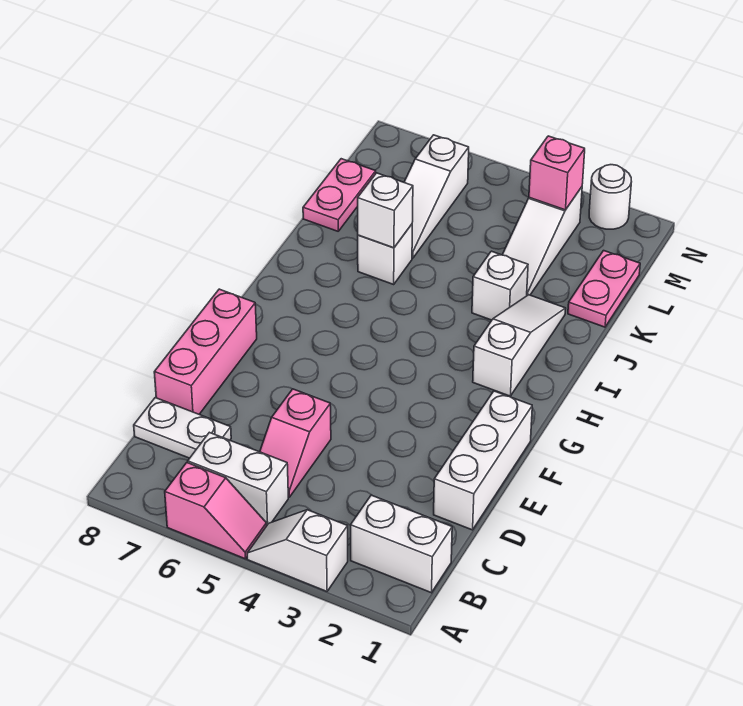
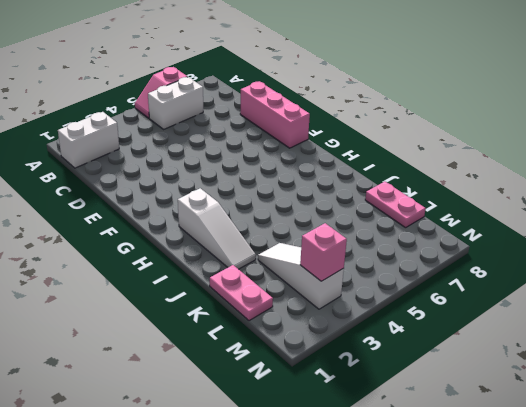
none -> white 1x2 slope [247,510,348,591]
none -> pink 1x2 slope [260,389,331,497]
none -> white 1x2 plate [134,398,231,458]

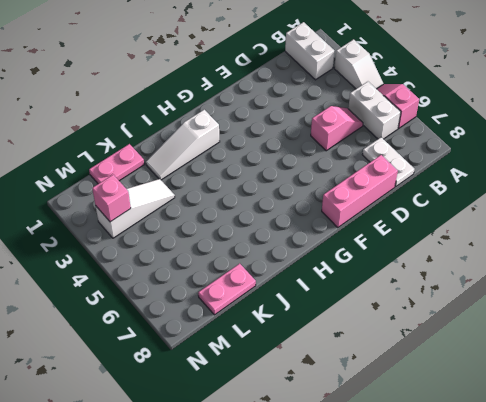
none -> white 1x3 brick [434,391,532,530]
none -> white 1x1 brick [472,251,528,320]
none -> white 1x1 brick [358,224,412,284]

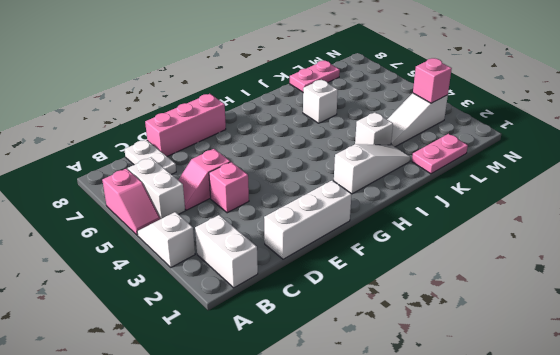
pink 1x1 brick [209,162,249,213] -> none
none -> white 1x3 slope [404,135,469,258]
none -> white 1x1 round brick [589,165,632,229]
none -> white 1x1 brick [358,173,413,248]

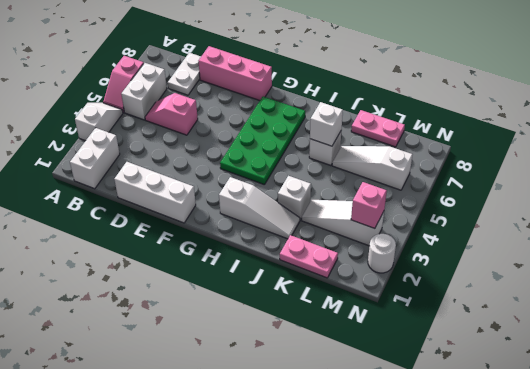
green 2x4 plate [220,97,305,185] -> none

